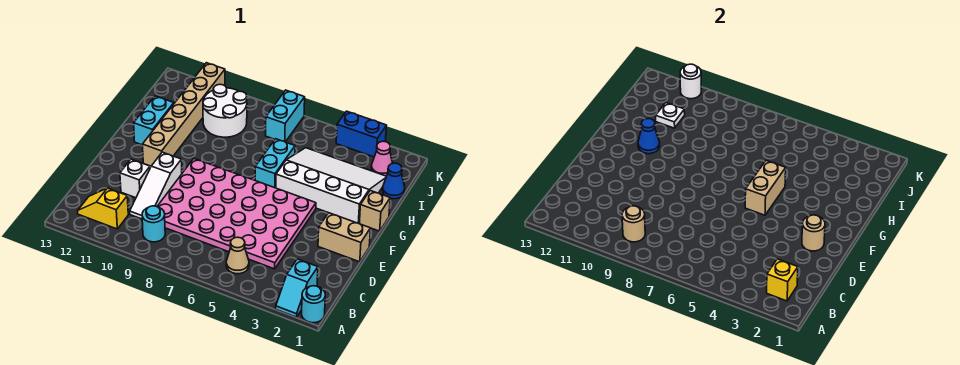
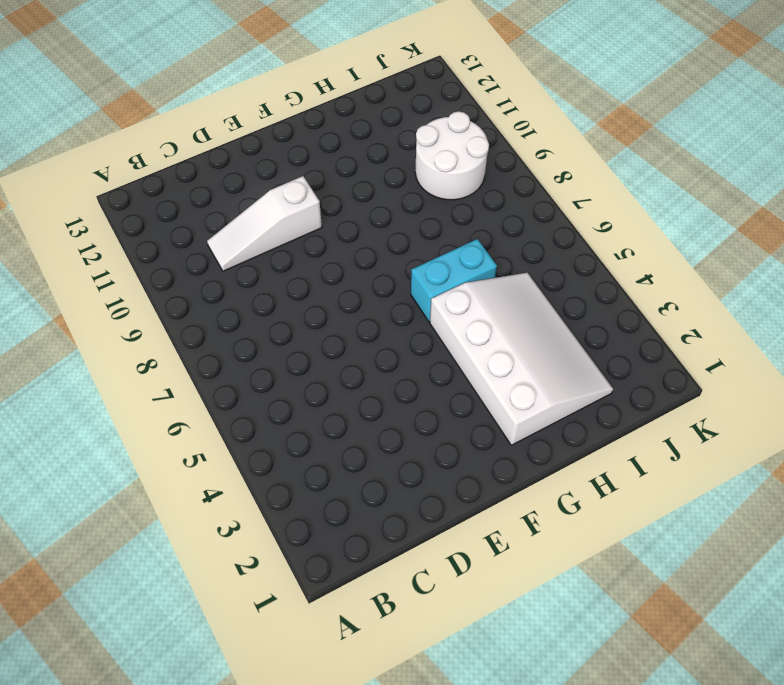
none -> cyan 1x1 round brick [302,286,325,323]
none -> cyan 1x2 slope [276,259,318,317]
none -> tan 1x1 cone [226,237,249,274]

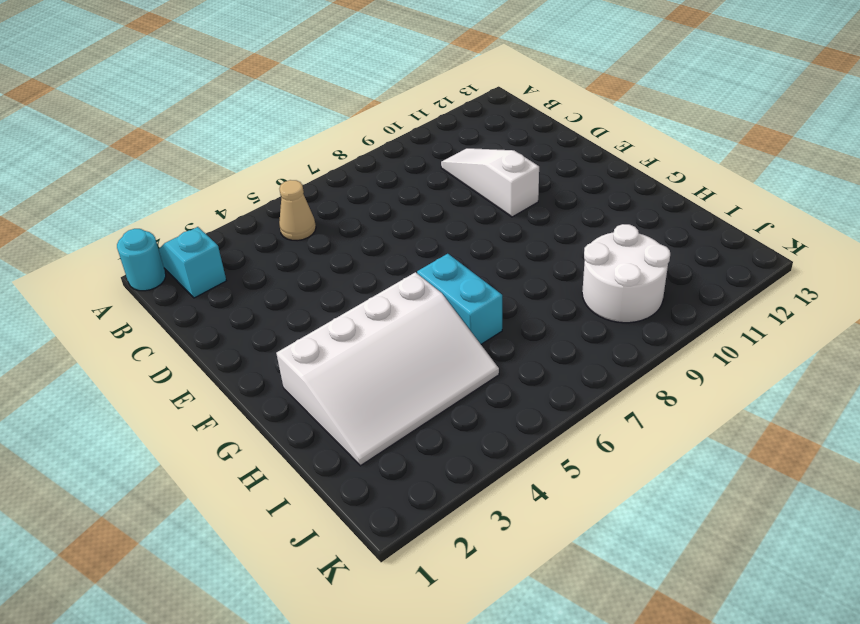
none -> cyan 1x1 round brick [142,206,165,242]
none -> yellow 1x2 slope [78,188,128,229]
none -> pink 4x6 plate [157,159,316,269]

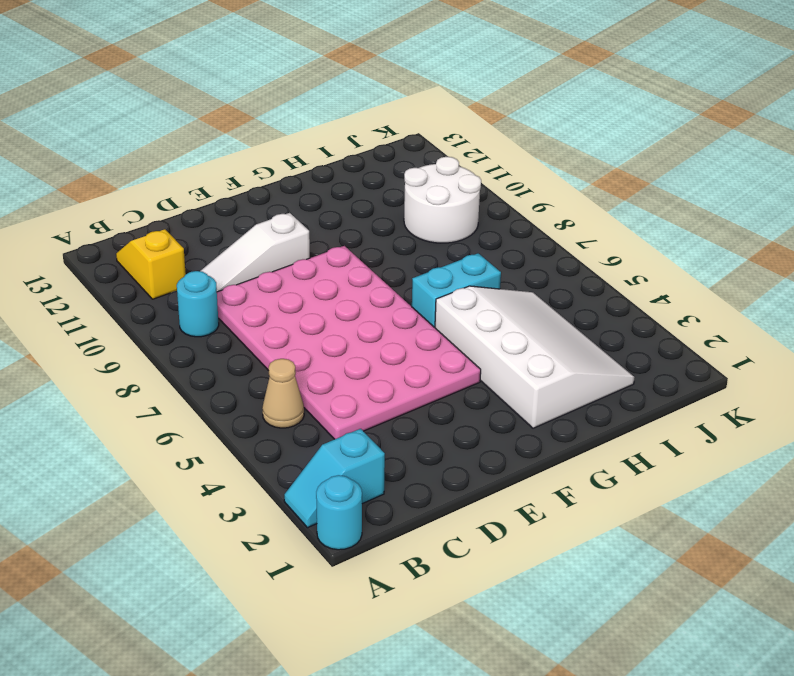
none -> white 1x1 brick [120,159,150,198]
none -> tan 1x2 brick [318,213,370,262]
none -> tan 1x6 brick [143,63,225,166]

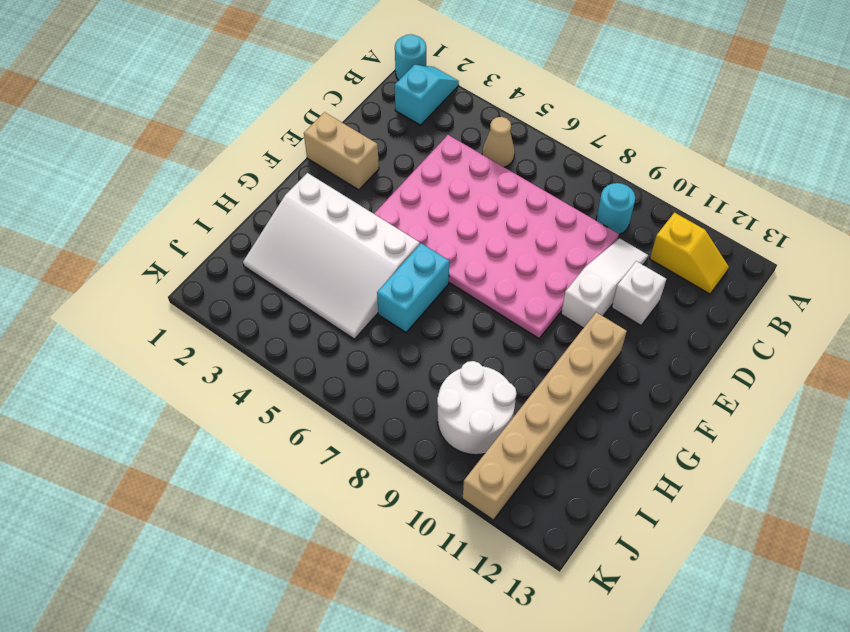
none -> tan 1x1 brick [359,191,390,231]
none -> cyan 1x2 brick [134,96,174,145]
none -> blue 1x1 cone [383,163,405,199]

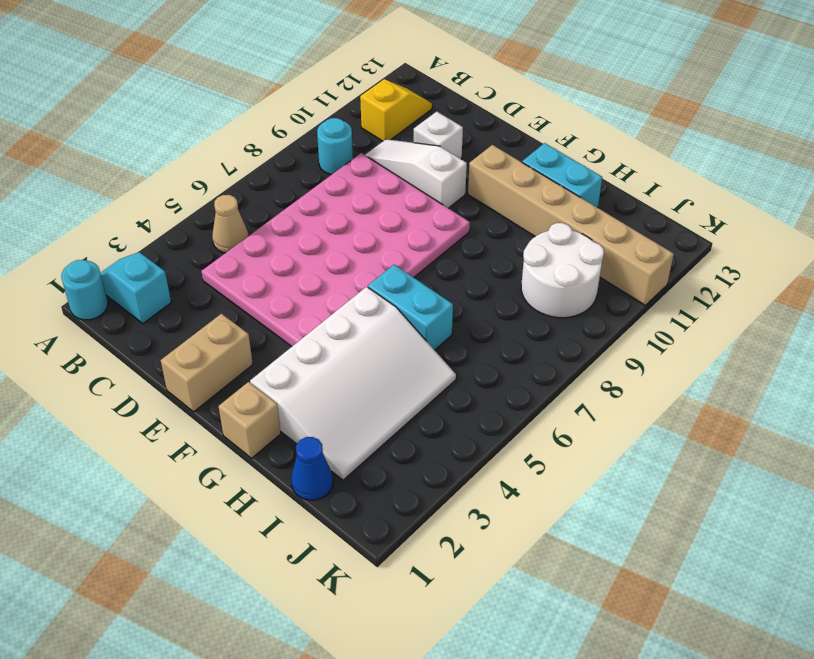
none -> pink 1x1 cone [371,141,393,176]
none -> cyan 1x2 brick [266,90,305,142]
none -> blue 1x2 brick [336,111,386,157]

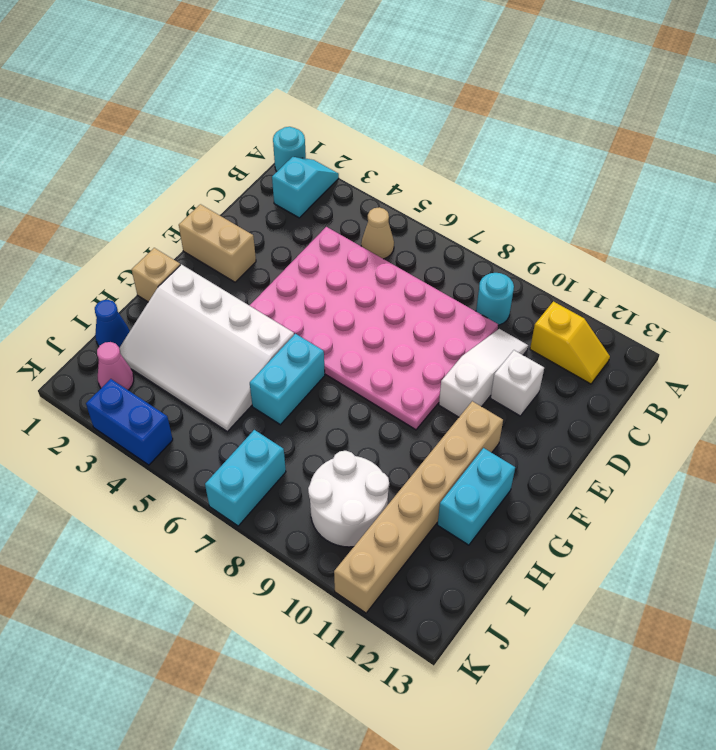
none -> yellow 1x1 brick [767,259,798,301]
none -> tan 1x1 round brick [622,206,645,242]
none -> tan 1x1 round brick [802,215,825,251]

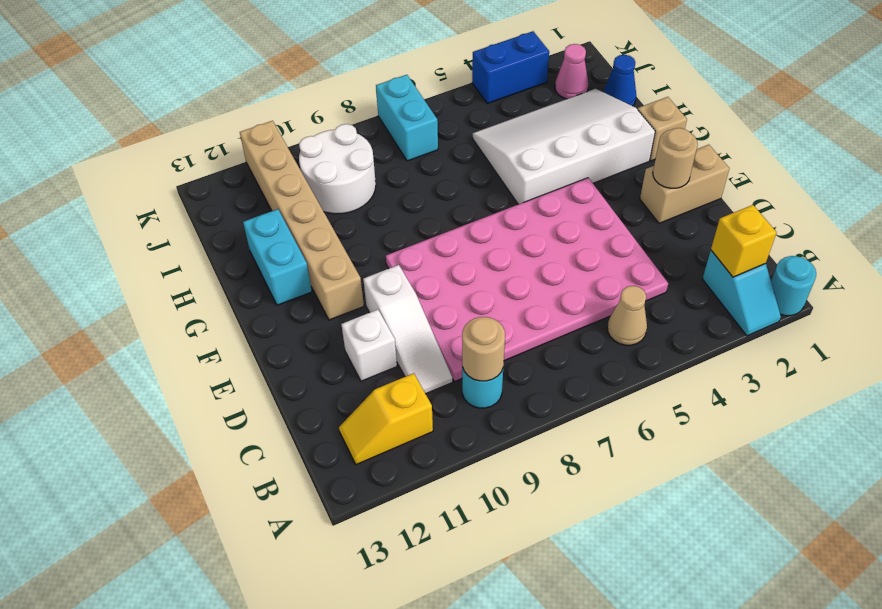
none -> cyan 1x2 brick [255,139,295,188]
none -> tan 1x2 brick [745,161,786,215]
none -> blue 1x1 cone [638,119,660,154]

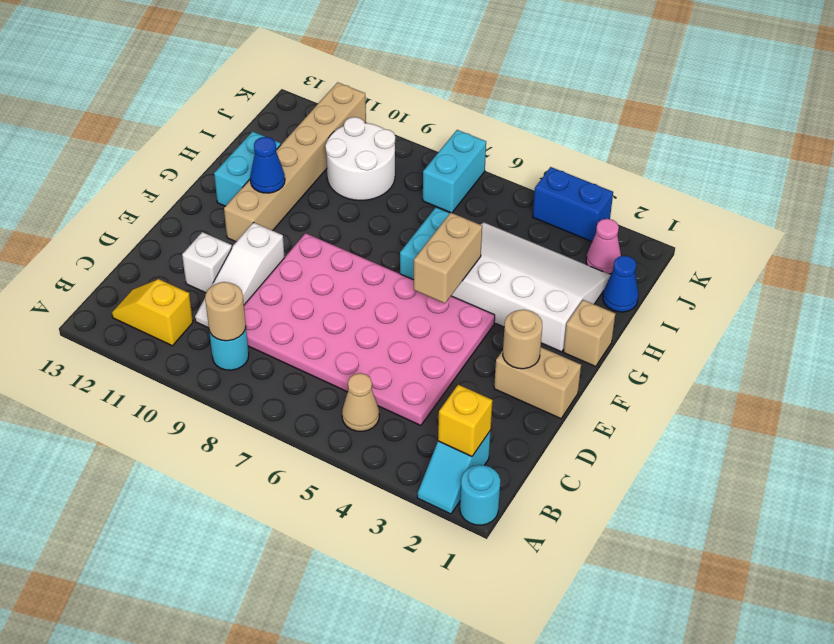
none -> white 1x1 plate [656,103,685,128]
none -> white 1x1 round brick [680,64,701,99]

